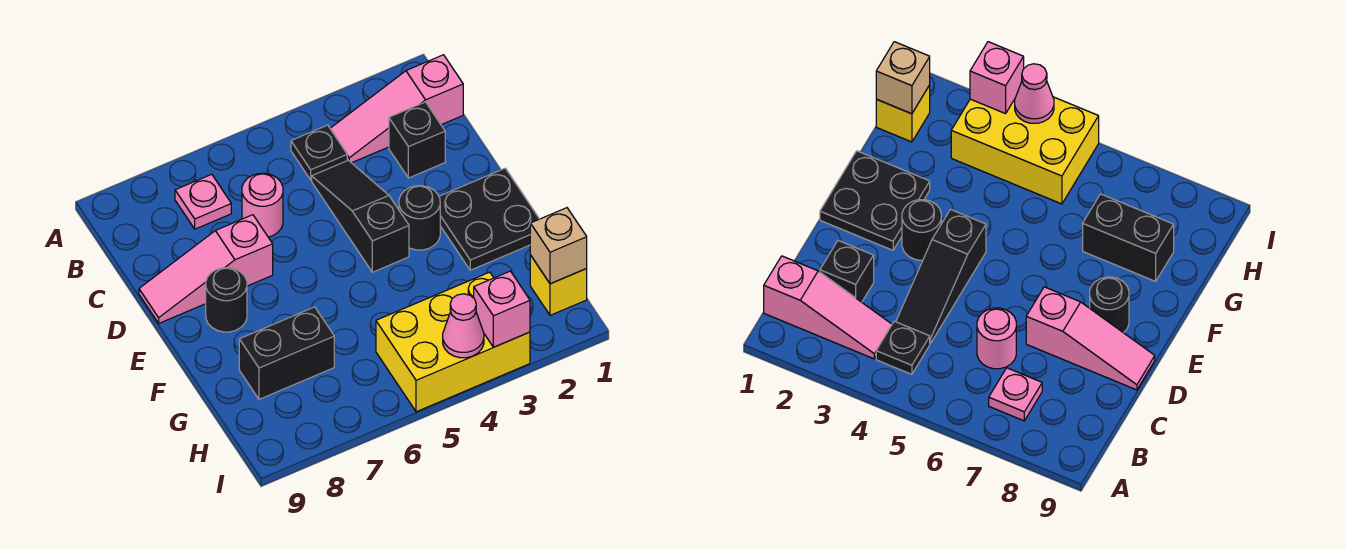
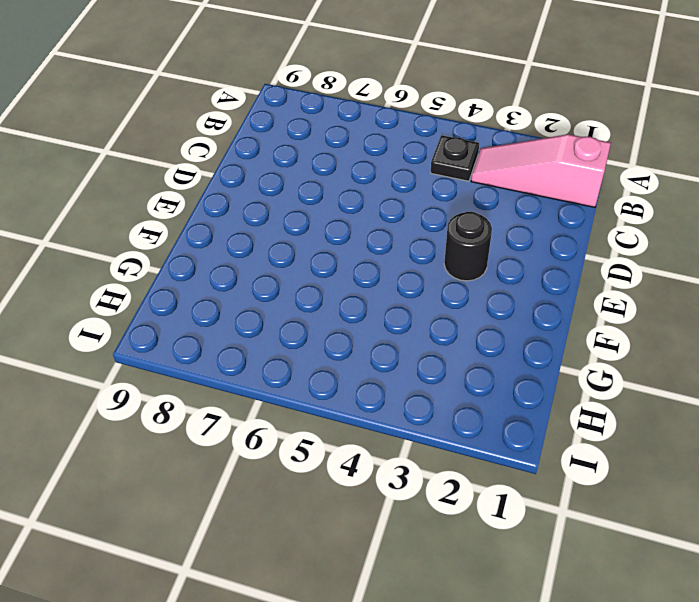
none -> pink 1x1 plate [175,174,231,229]
none -> black 1x1 brick [389,102,445,178]
none -> black 1x3 slope [312,160,409,272]

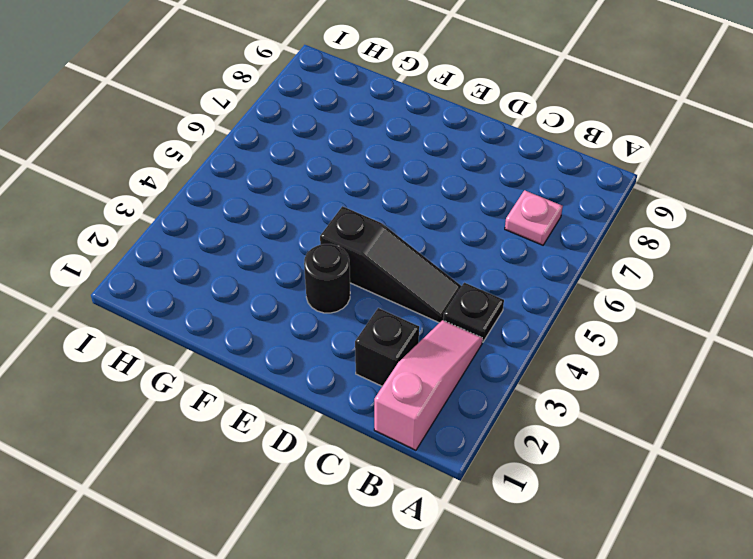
none -> pink 1x1 round brick [242,173,283,237]
none -> pink 1x3 slope [139,215,273,323]
none -> black 2x2 plate [439,168,539,270]

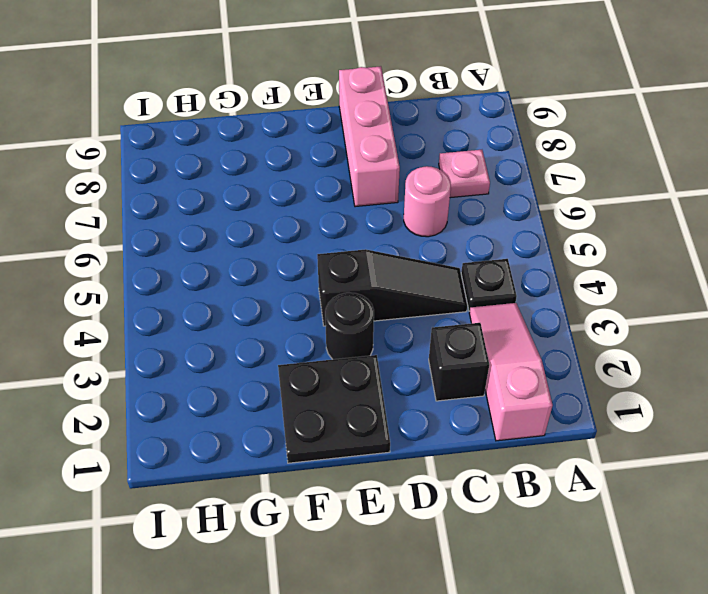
pink 1x3 brick [339,66,400,207] -> pink 1x3 slope [139,215,273,323]
none -> black 1x1 round brick [206,268,247,332]
none -> black 1x2 brick [239,307,334,399]
none -> yellow 1x1 brick [530,255,587,315]

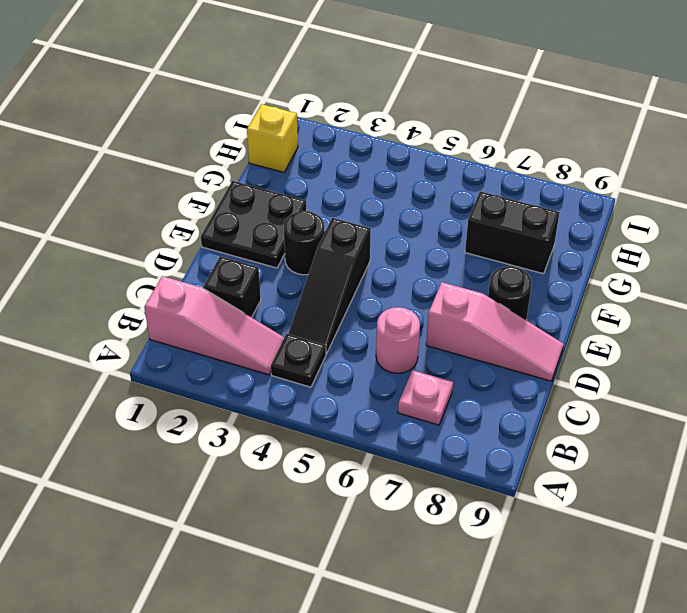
none -> yellow 2x3 brick [376,272,530,412]
none -> tan 1x1 brick [530,208,587,284]
none -> pink 1x1 brick [474,271,530,347]

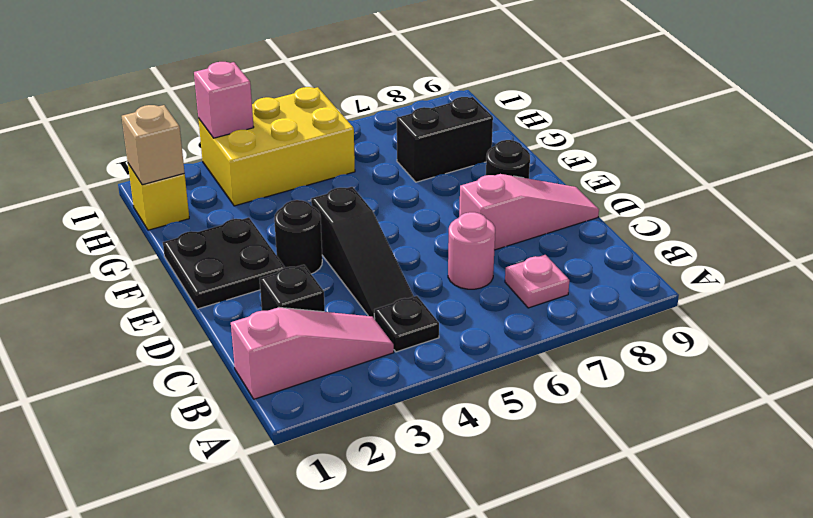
none -> pink 1x1 cone [443,294,484,358]

